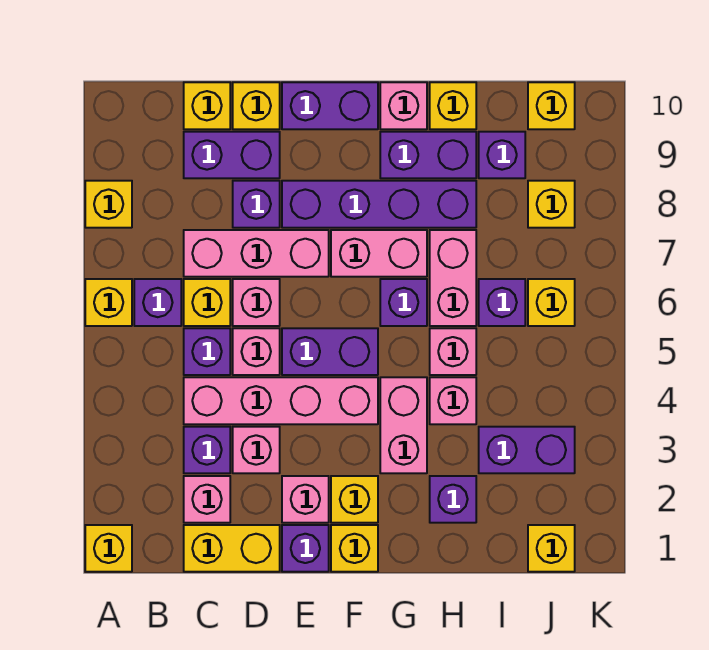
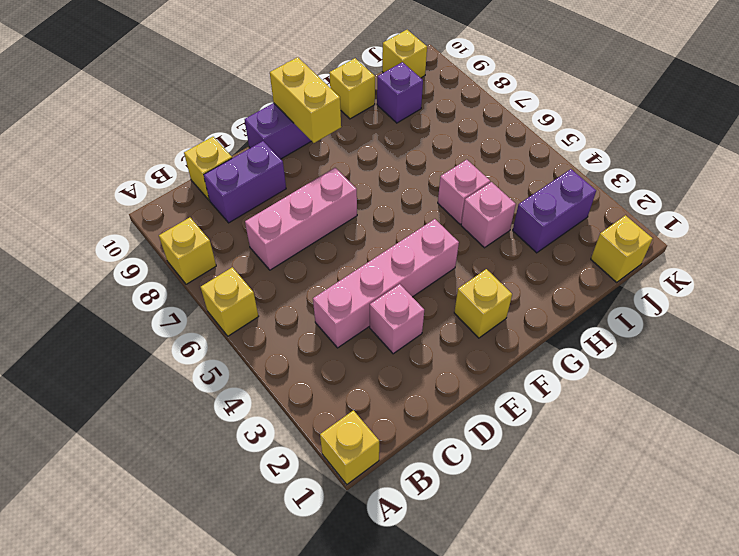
yellow 1x2 brick [270,57,341,143] -> yellow 1x2 brick turned to [184,525,280,572]
none -> purple 1x1 brick [134,279,181,326]
none -> pink 1x1 brick [184,476,230,523]
none -> purple 1x1 brick [184,427,230,473]
none -> purple 1x1 brick [184,328,230,375]

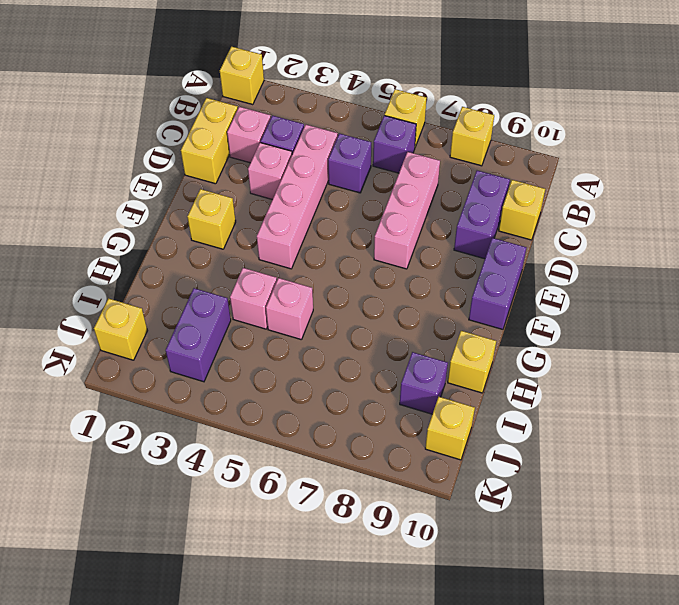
none -> yellow 1x1 brick [184,279,230,326]
none -> pink 1x1 brick [233,328,280,375]
none -> pink 1x1 brick [233,279,280,326]
none -> purple 1x1 brick [233,181,280,228]

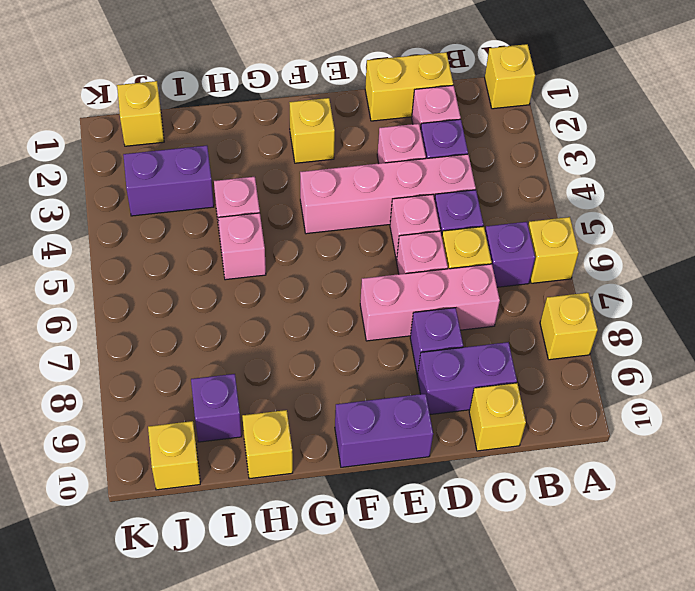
none -> yellow 1x1 brick [233,82,280,129]
none -> purple 1x1 brick [282,525,329,572]
none -> pink 1x1 brick [282,476,329,523]
none -> purple 1x2 brick [282,328,378,375]

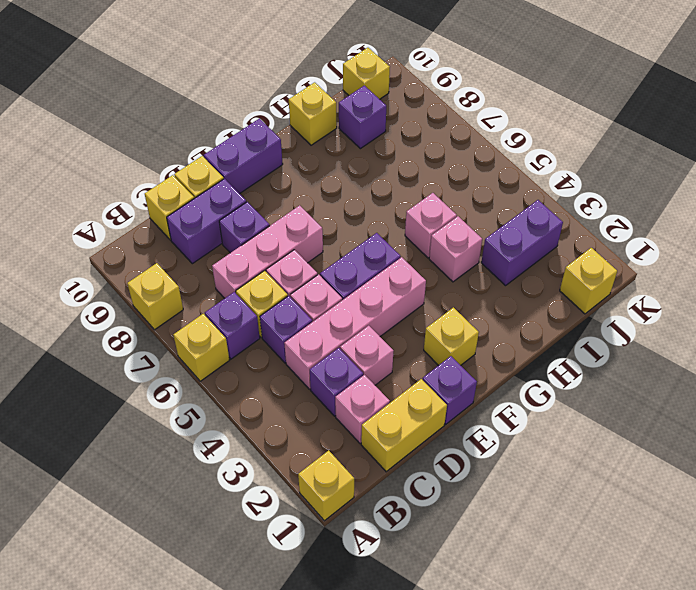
none -> pink 1x1 brick [282,476,329,523]
none -> purple 1x4 brick [282,181,476,228]
none -> yellow 1x1 brick [331,525,378,572]
none -> pink 1x2 brick [331,230,427,277]

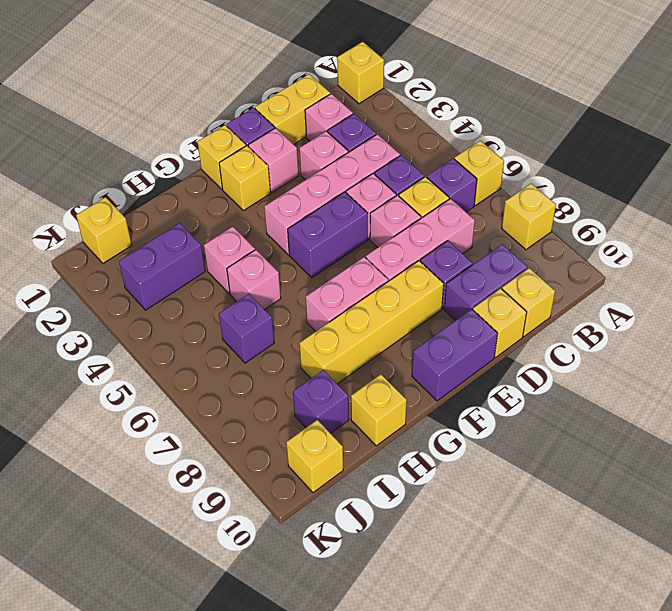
yellow 1x4 brick [299,261,444,384] -> purple 1x4 brick [282,181,476,228]
none -> pink 1x2 brick [380,377,427,473]
none -> purple 1x1 brick [380,279,427,326]
none -> purple 1x2 brick [380,132,476,178]
none -> pink 1x1 brick [380,82,427,129]

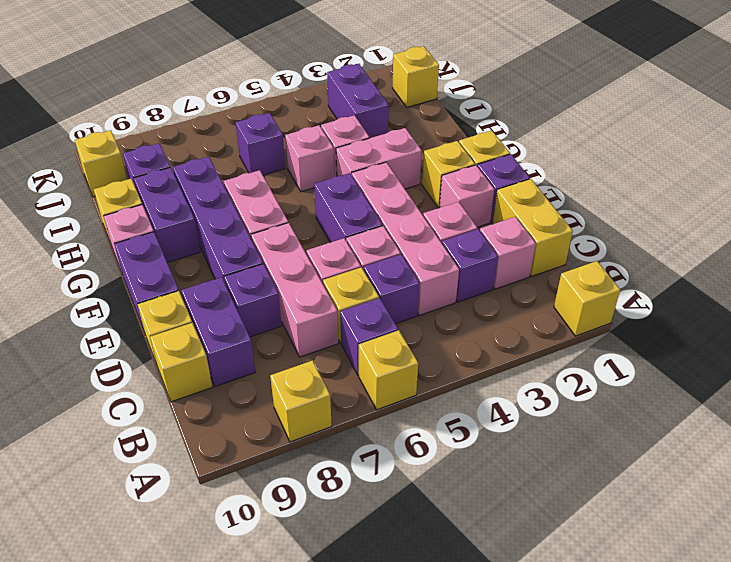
none -> purple 1x1 brick [380,279,427,326]
none -> purple 1x1 brick [430,476,476,523]
none -> pink 1x2 brick [430,230,476,326]
none -> yellow 1x1 brick [528,279,575,326]

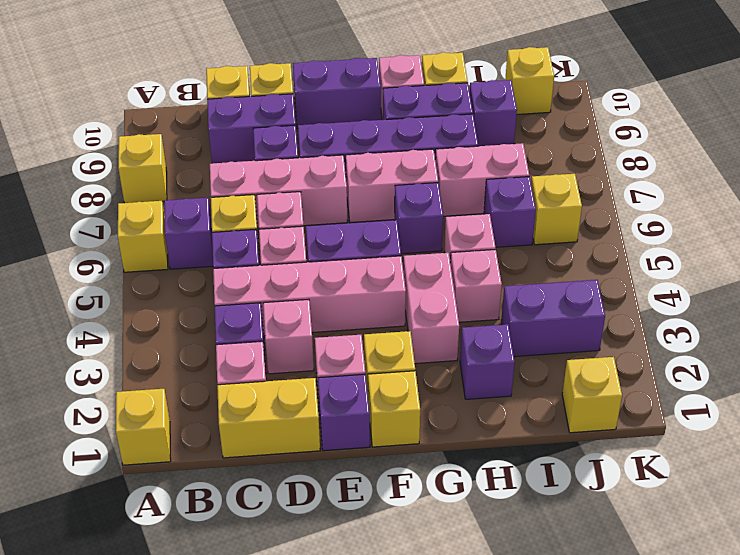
pink 1x2 brick [435,143,529,216] -> pink 1x2 brick turned to [430,230,476,326]
none -> yellow 1x1 brick [528,181,575,228]

